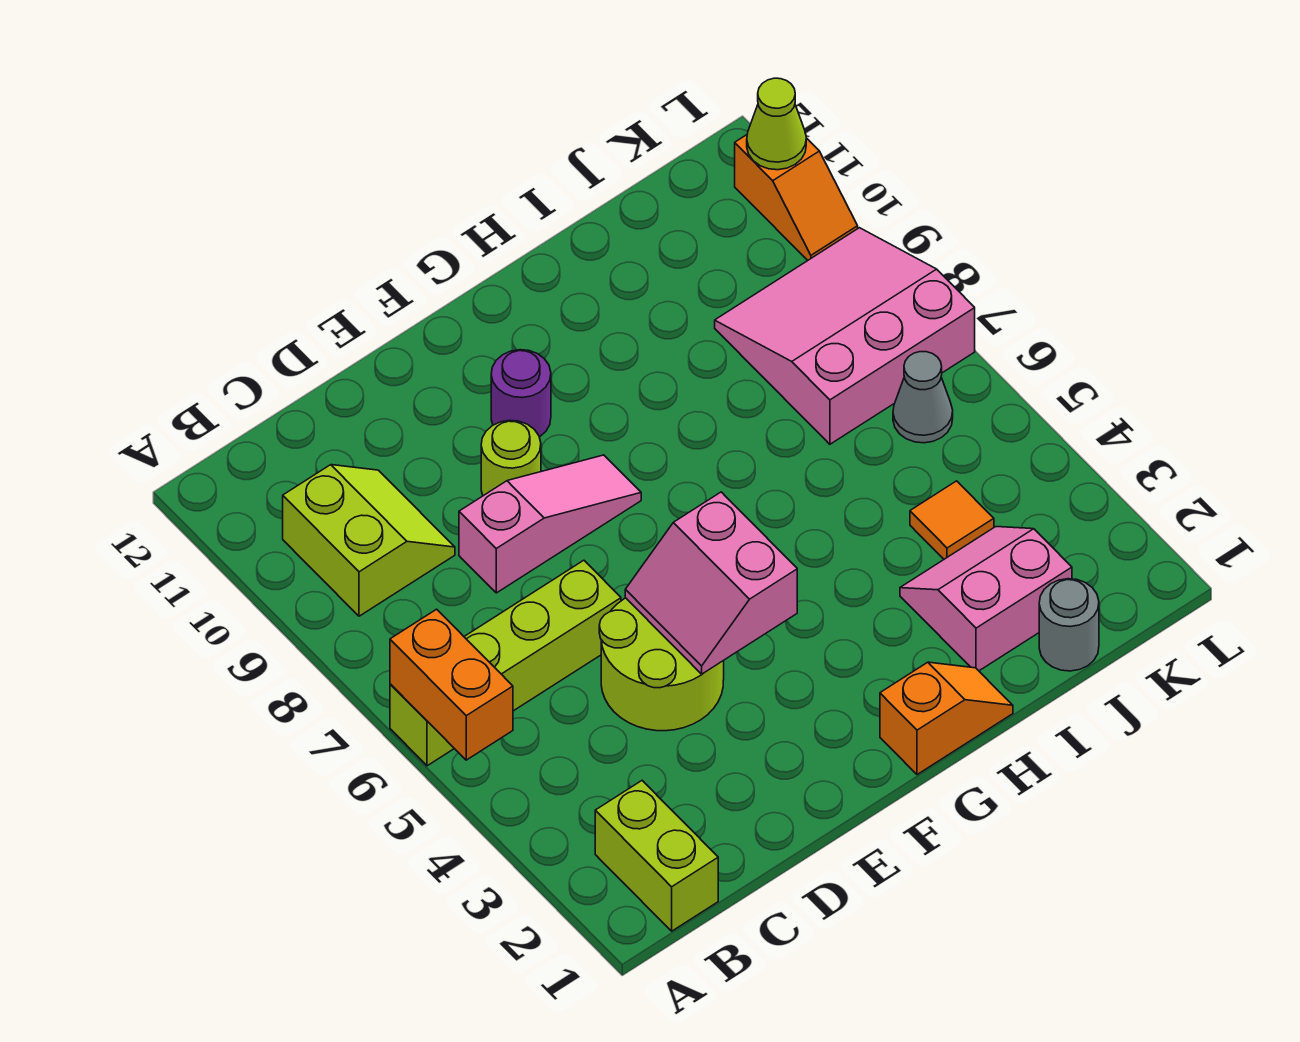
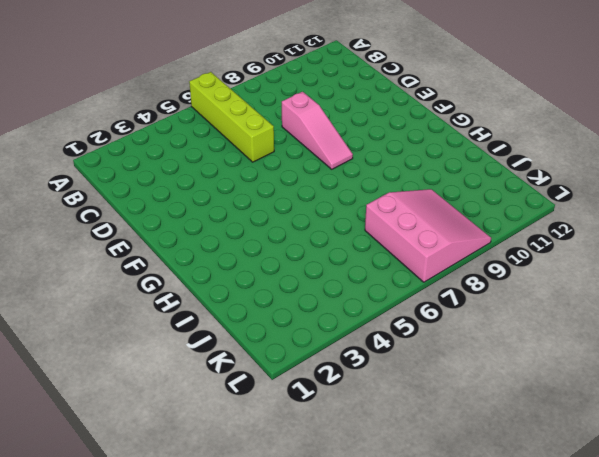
none -> lime 1x2 brick [595,781,718,931]
none -> lime 2x2 slope [283,465,455,616]
none -> lime 2x2 round brick [599,598,724,731]

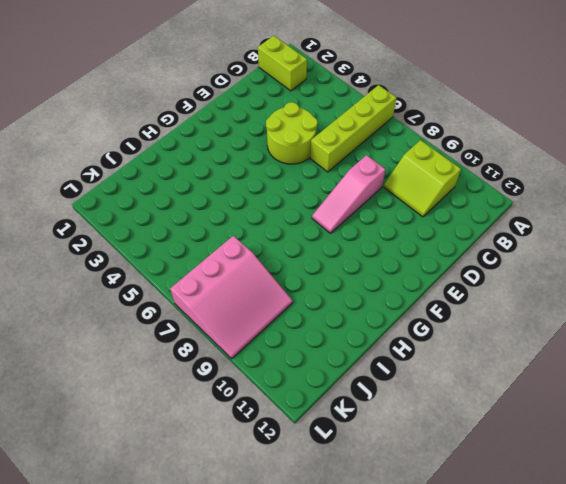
none -> lime 1x1 round brick [481,420,541,496]
none -> purple 1x1 round brick [491,350,551,437]
none -> orange 1x2 slope [880,662,1013,775]

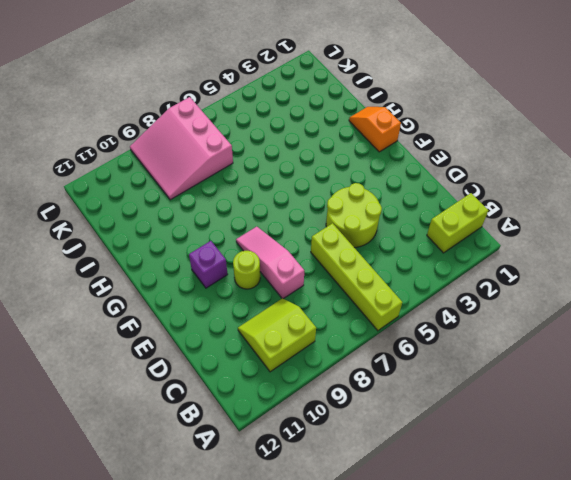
purple 1x1 brick [189,241,228,288] -> purple 1x1 round brick [491,350,551,437]
none -> pink 2x2 slope [900,527,1072,671]
none -> grey 1x1 round brick [1039,579,1099,671]
none -> orange 1x1 tile [910,481,994,559]

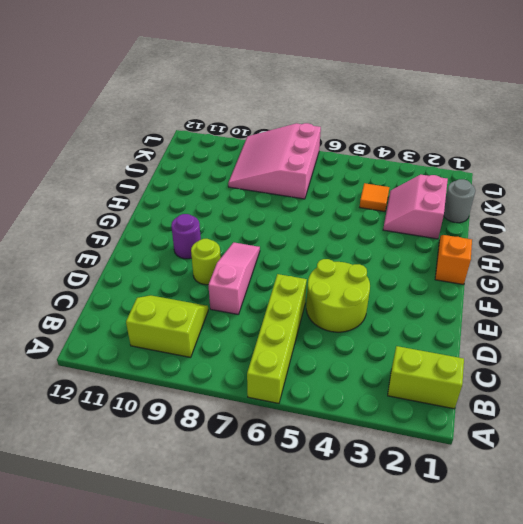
none -> grey 1x1 cone [893,352,953,443]
none -> orange 1x2 slope [735,135,858,260]
none -> orange 1x2 brick [390,609,513,760]

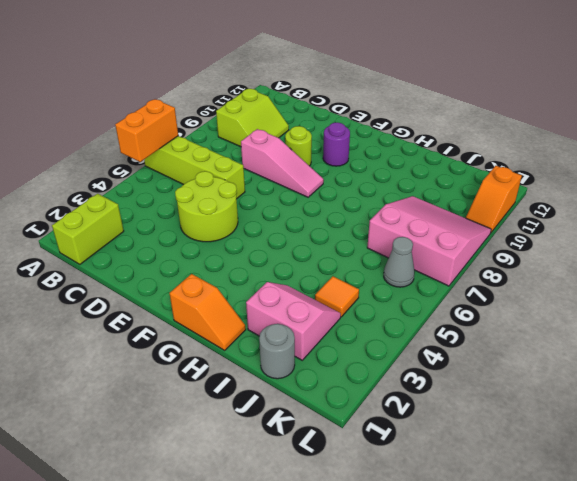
none -> pink 2x2 slope [625,492,797,674]
none -> lime 1x1 cone [747,78,806,170]

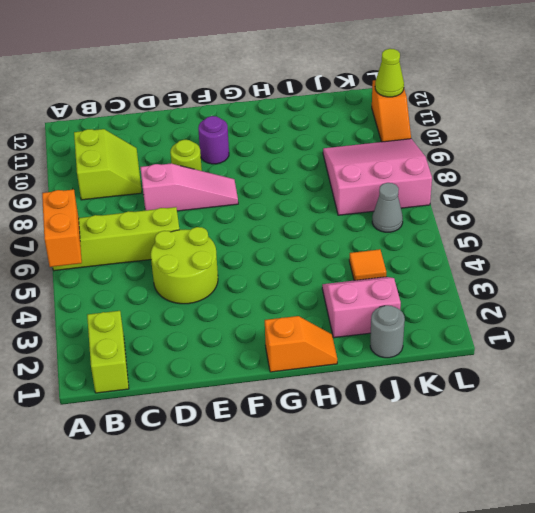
none -> pink 2x2 slope [625,492,797,674]

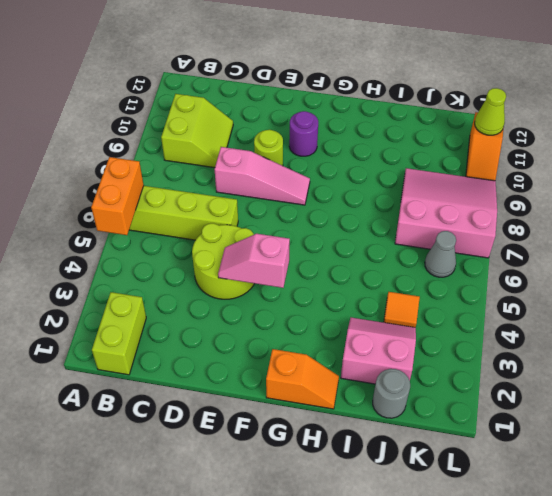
pink 1x2 slope [218,234,290,288] -> pink 2x2 slope [625,492,797,674]

